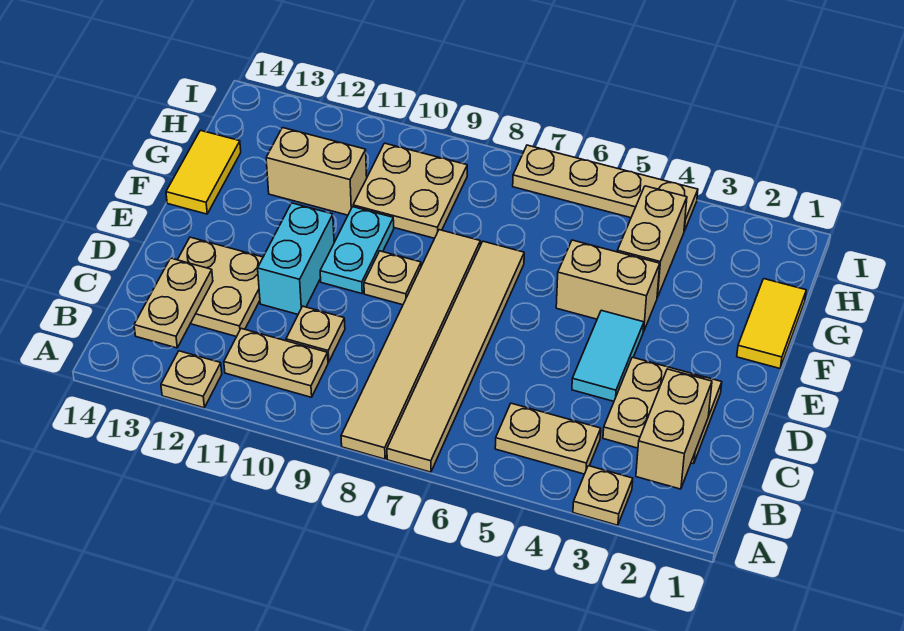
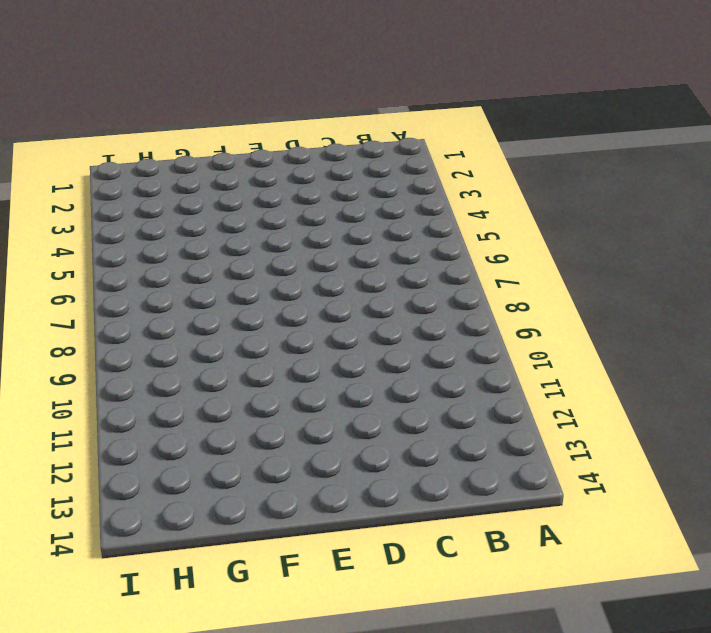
none -> tan 1x1 plate [573,466,633,525]
none -> tan 1x6 tile [387,241,524,472]
none -> tan 1x6 tile [341,230,480,459]

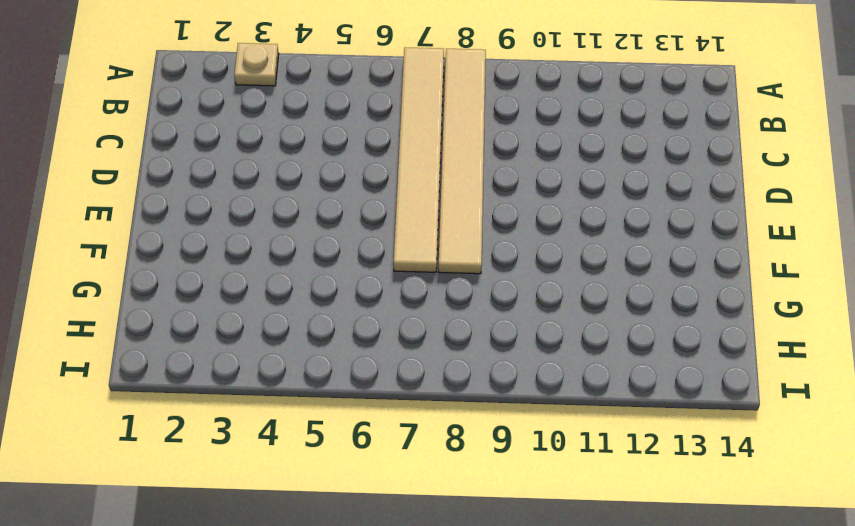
none -> tan 1x1 plate [161,351,222,408]
none -> tan 1x2 plate [495,403,601,474]
none -> tan 1x2 plate [224,328,328,397]

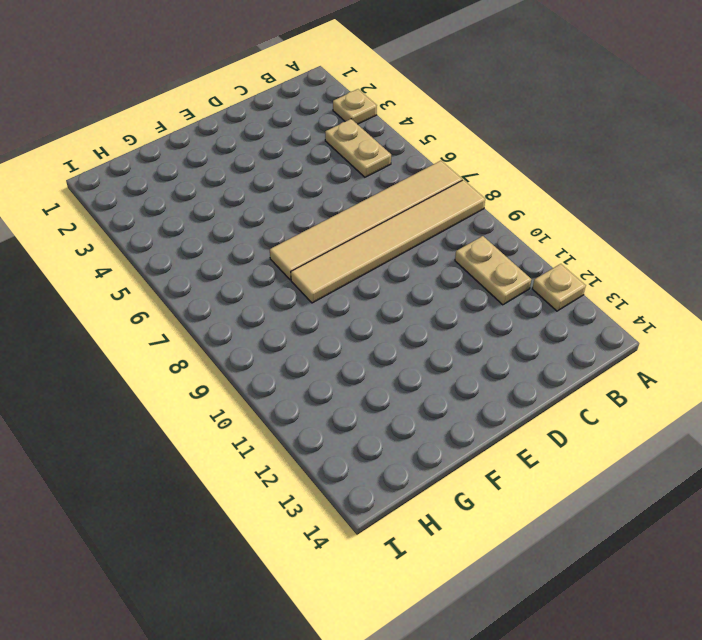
none -> tan 2x2 plate [603,357,722,464]
none -> tan 1x1 plate [286,306,345,362]
none -> tan 2x2 plate [178,237,263,337]

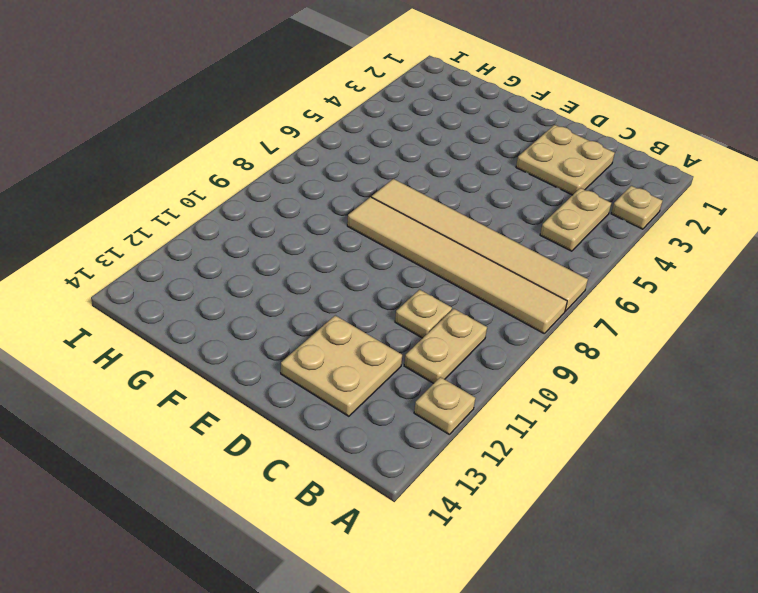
none -> cyan 1x2 tile [572,310,644,401]
none -> cyan 1x2 brick [258,203,334,314]
none -> tan 1x1 plate [364,251,421,305]

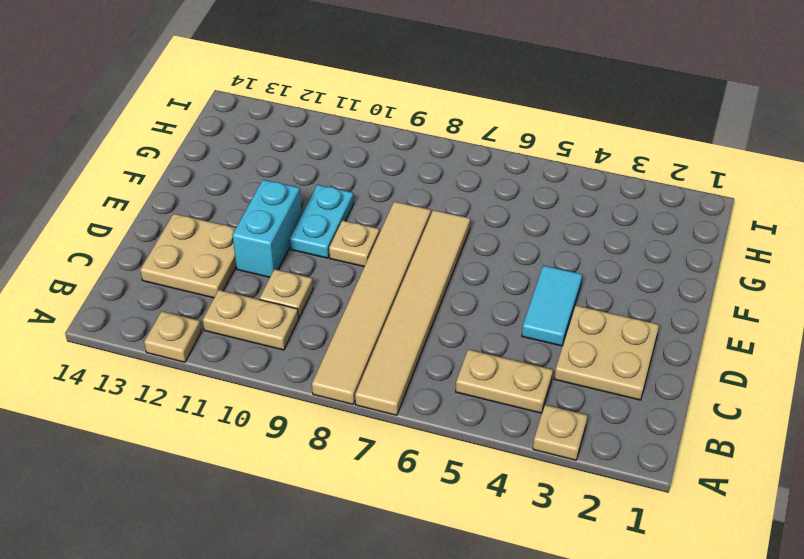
none -> yellow 1x2 tile [737,279,806,368]
none -> tan 1x2 brick [556,240,660,331]
none -> yellow 1x2 tile [166,130,241,214]

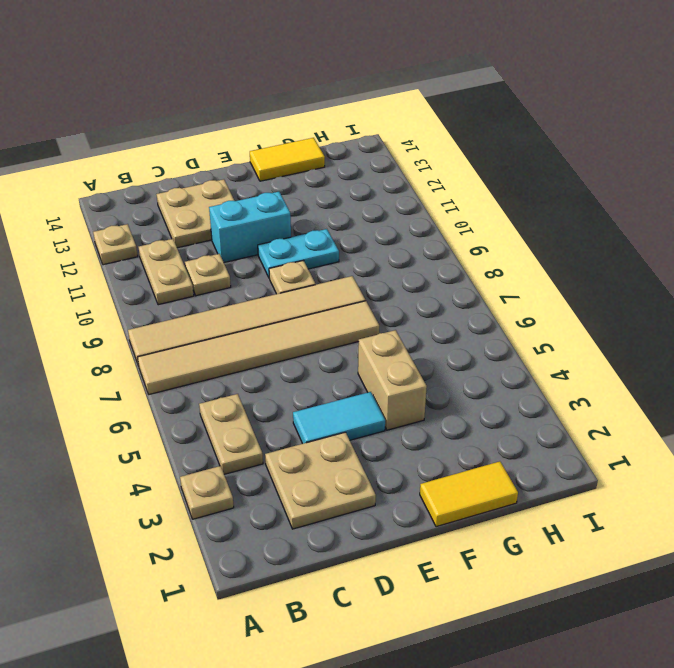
none -> tan 1x2 brick [617,186,687,298]
none -> tan 2x2 plate [353,143,467,238]
none -> tan 1x2 brick [266,128,367,215]

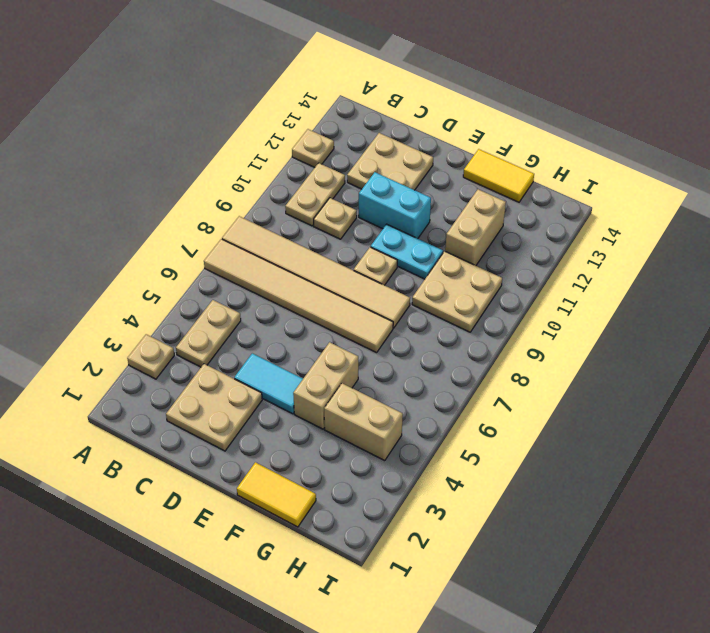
none -> tan 1x4 plate [513,145,698,231]
none -> tan 1x2 brick [636,369,712,489]
none -> tan 1x2 plate [134,258,213,348]

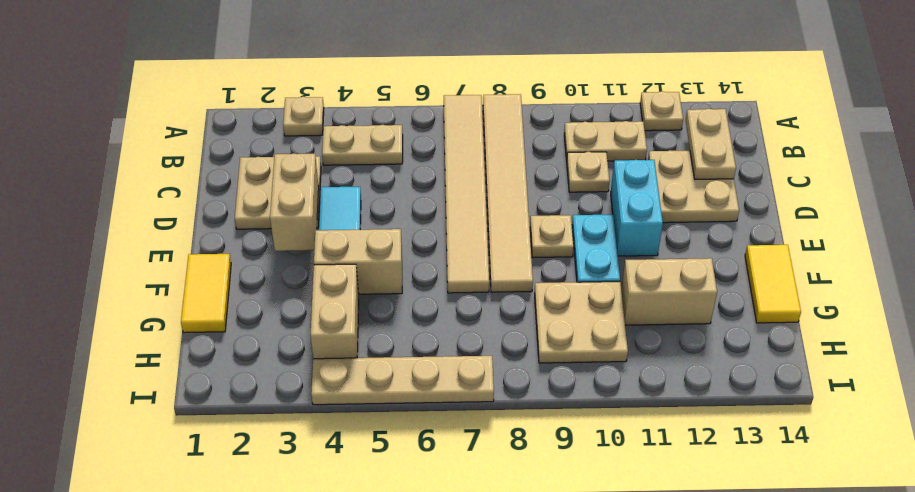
tan 1x2 brick [270,153,319,251] -> tan 1x2 brick moved to [636,369,712,489]

